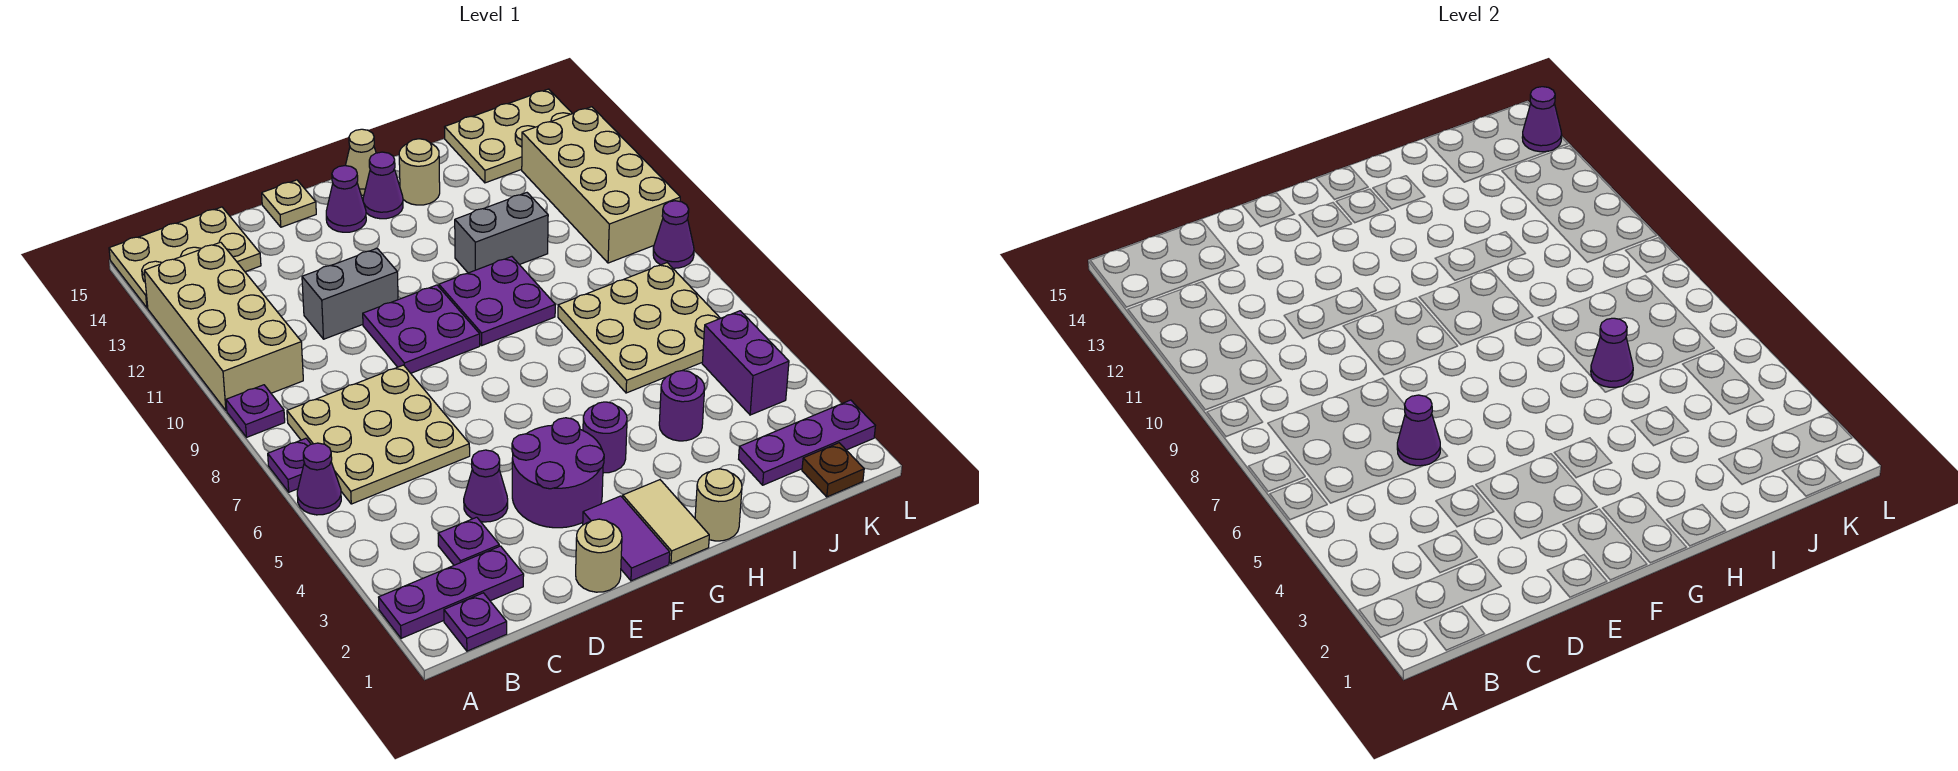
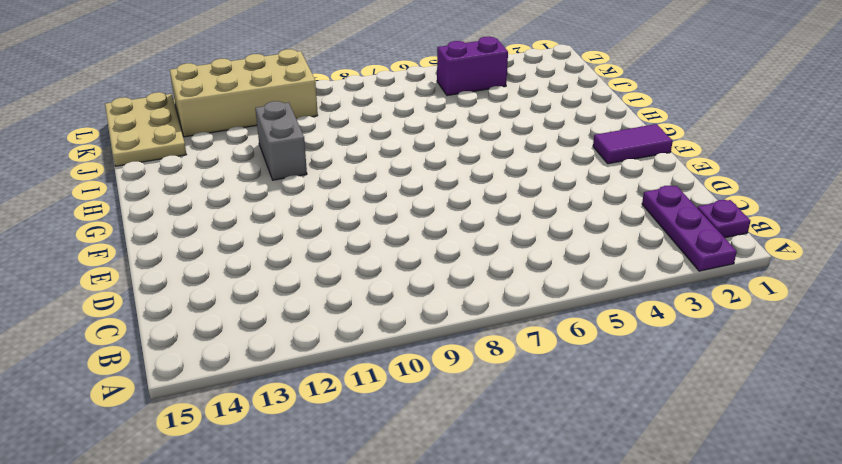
none -> purple 1x1 cone [297,443,341,515]
none -> purple 1x1 plate [268,438,311,492]
none -> purple 1x1 plate [226,385,285,437]
none -> tan 2x4 brick [144,242,303,411]

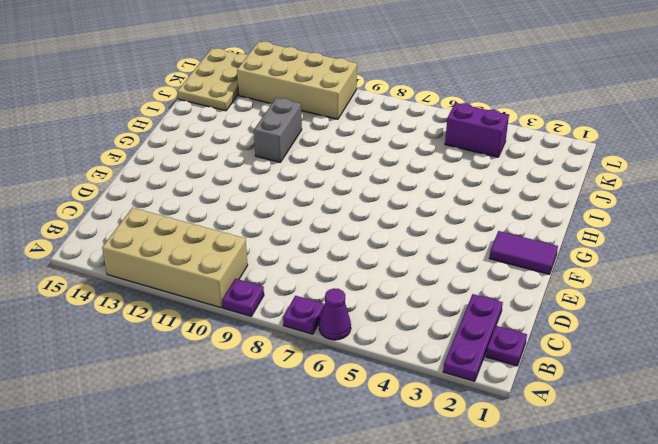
none -> tan 2x3 plate [109,207,261,308]
none -> tan 3x3 plate [287,365,470,504]
none -> purple 1x1 plate [438,517,499,565]
none -> purple 1x1 cone [464,450,508,522]

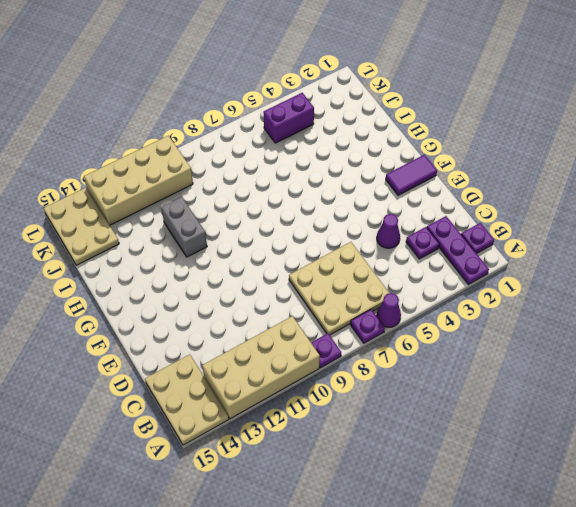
none -> grey 1x2 brick [302,249,398,339]
none -> tan 1x1 round brick [576,519,622,592]
none -> purple 2x2 round brick [512,418,604,528]
none -> purple 2x2 plate [363,285,480,373]

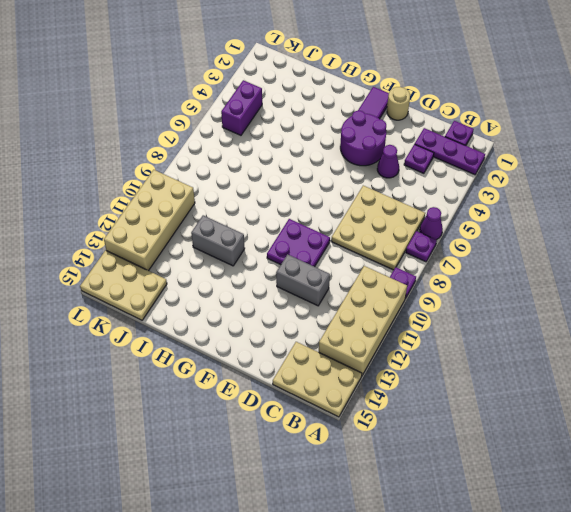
none -> tan 1x1 plate [262,180,316,227]
none -> purple 1x1 cone [326,166,366,232]
none -> tan 1x2 tile [623,480,709,564]
none -> purple 1x1 round brick [583,402,627,473]

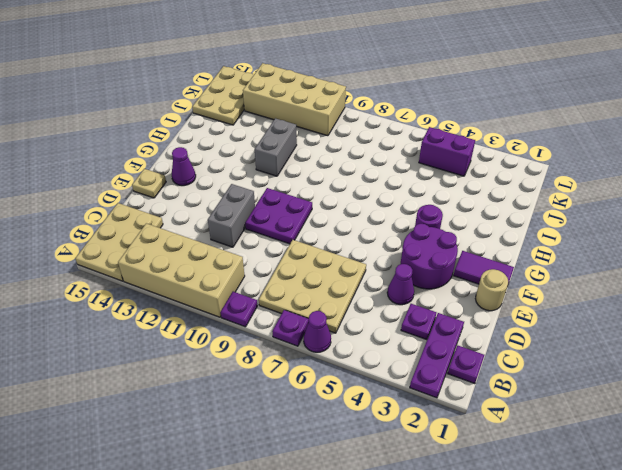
none -> tan 1x2 tile [623,480,709,564]
none -> purple 2x2 plate [439,257,555,345]
none -> purple 1x1 cone [363,152,403,219]
none -> tan 1x1 cone [345,129,376,195]

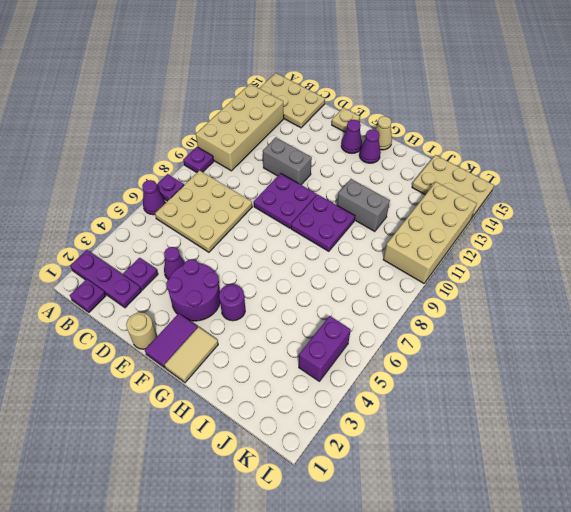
none -> tan 1x1 round brick [695,469,742,541]
none -> tan 1x1 round brick [399,139,440,205]
none -> purple 1x1 round brick [659,371,705,441]
none -> tan 3x3 plate [558,263,720,393]

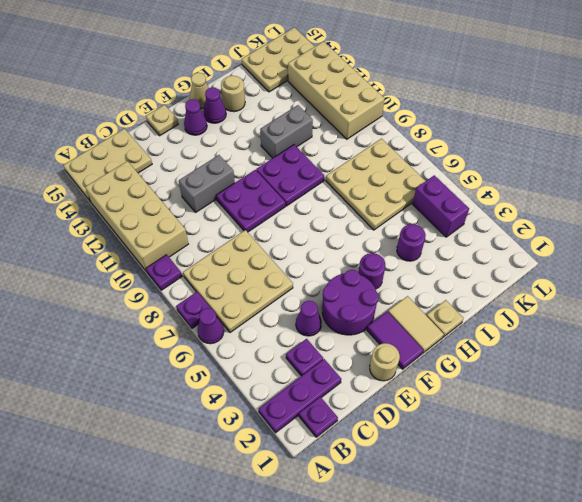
tan 1x1 plate [426,300,464,337] -> tan 1x1 round brick [695,469,742,541]
none -> purple 1x3 plate [739,400,875,485]
none -> brown 1x1 plate [802,443,864,497]
none -> purple 1x1 cone [653,201,694,268]
none -> purple 1x1 cone [1397,395,1440,466]

